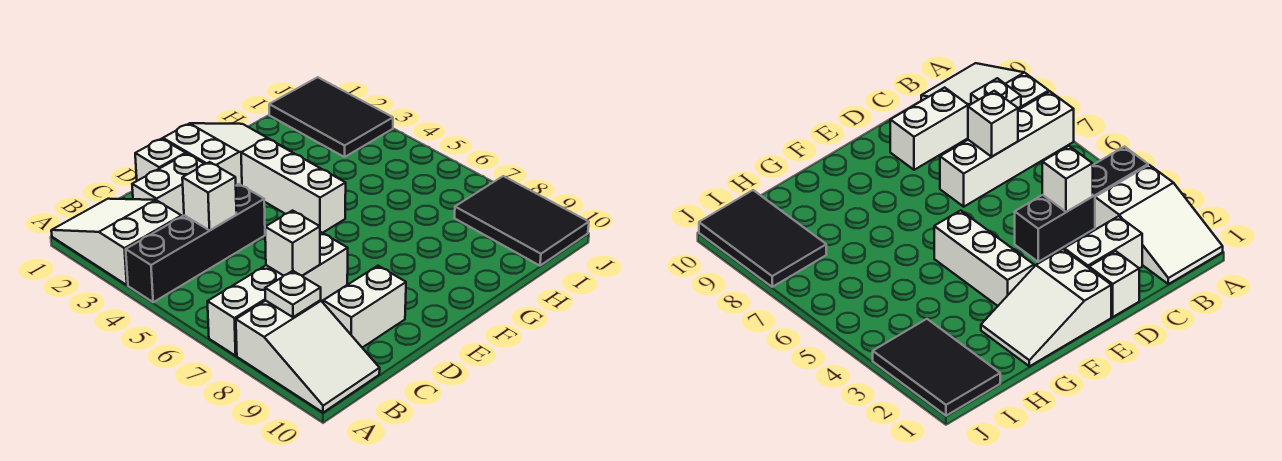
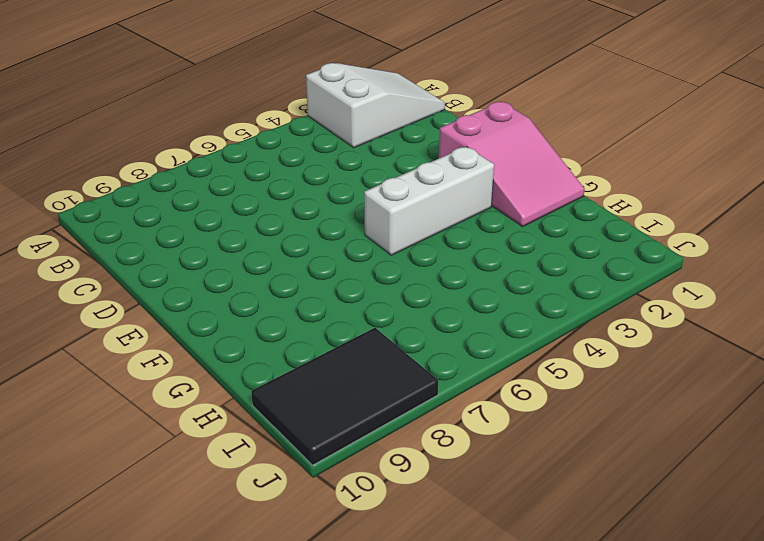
pink 2x3 slope [439,102,585,226] -> white 2x3 slope [163,123,290,186]
none -> black 1x4 brick [126,184,265,302]
none -> white 1x4 brick [207,232,348,356]
none -> white 2x3 slope [236,300,380,413]

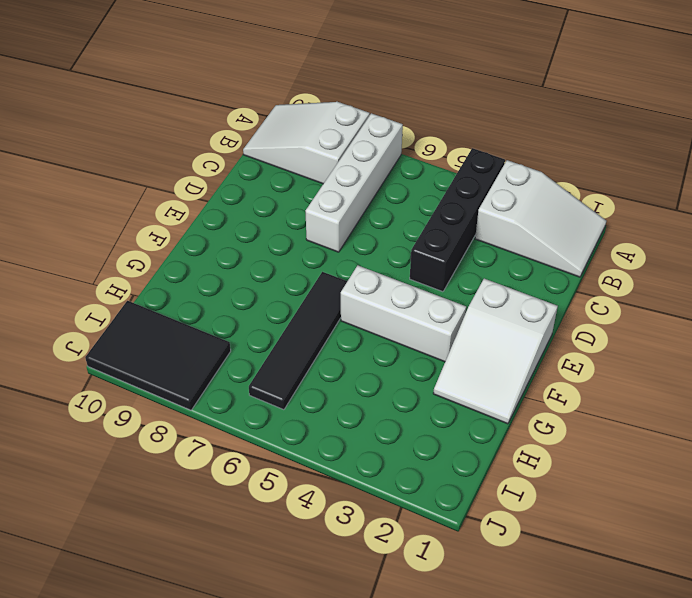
black 1x4 tile [249,272,347,410] -> none
none -> white 1x2 brick [132,154,204,217]
none -> white 1x2 brick [323,266,406,348]
none -> white 1x1 brick [135,139,186,181]

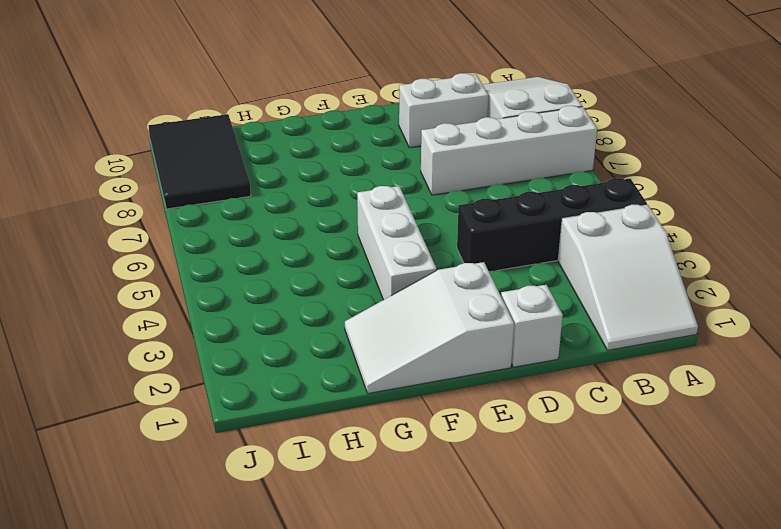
none -> white 1x2 brick [132,154,204,217]
none -> black 2x3 tile [269,77,393,157]
none -> white 1x1 plate [265,271,321,317]

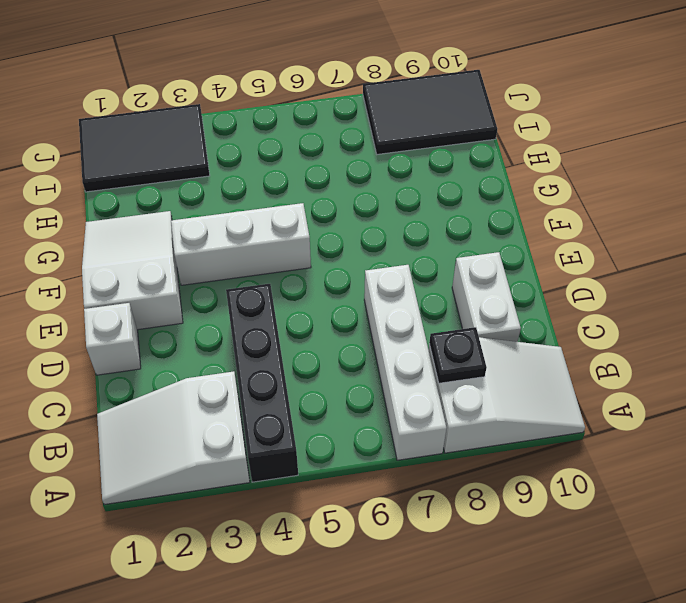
black 1x1 plate [429,327,487,383] -> white 1x1 plate [265,271,321,317]
none -> white 1x2 brick [132,154,204,217]
none -> white 1x1 brick [182,162,237,230]
none -> white 1x1 brick [265,211,320,276]

